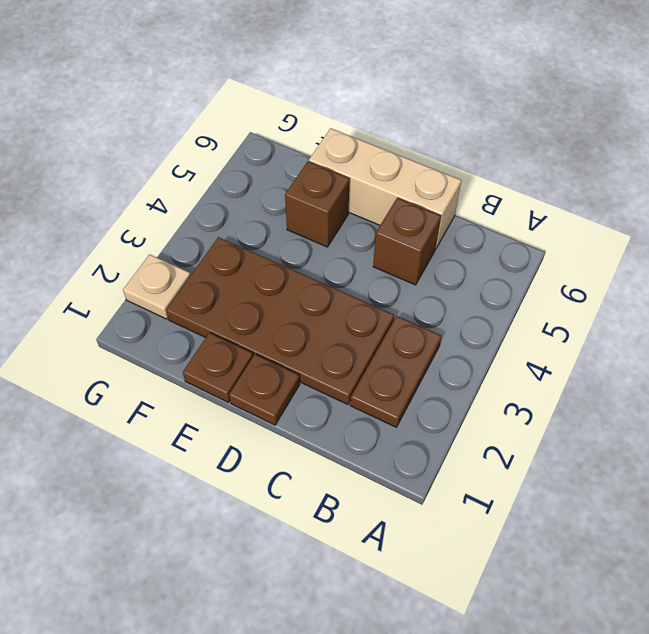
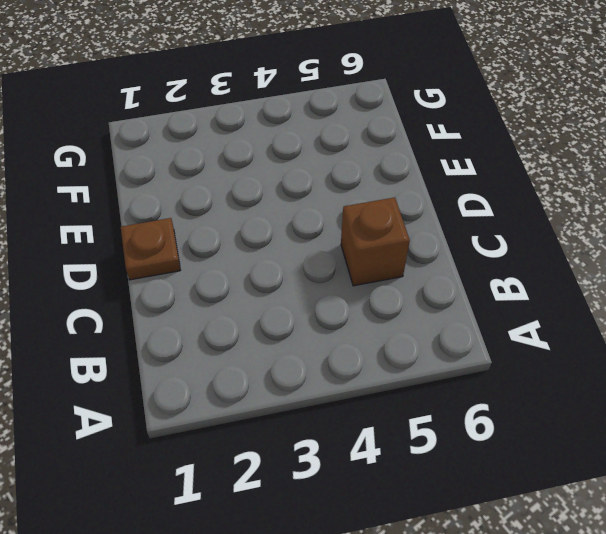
none -> brown 1x2 plate [350,316,442,427]
none -> brown 2x4 plate [166,237,394,404]

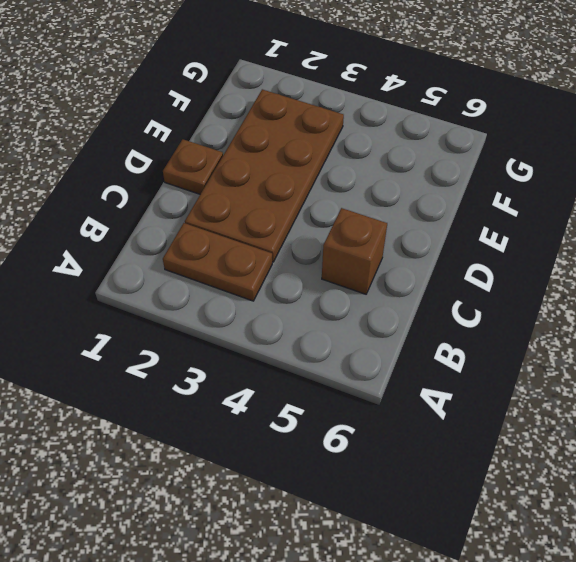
none -> tan 1x3 brick [309,128,462,248]
none -> brown 1x1 plate [183,333,253,402]

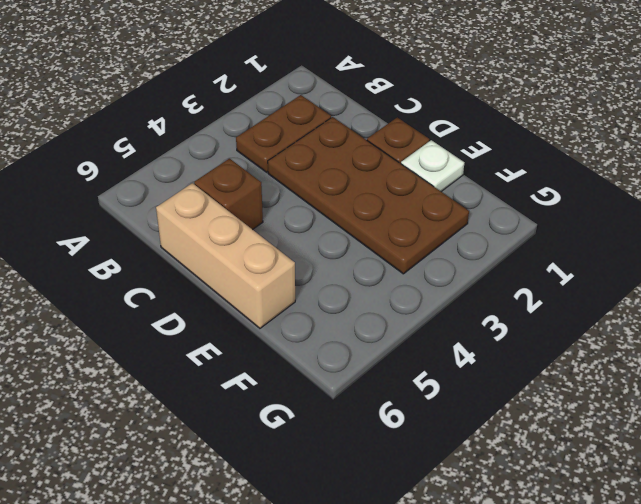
white 1x1 plate [401,140,464,191] -> brown 1x1 plate [183,333,253,402]
none -> brown 1x1 brick [285,162,350,247]
none -> tan 1x1 plate [123,254,191,319]

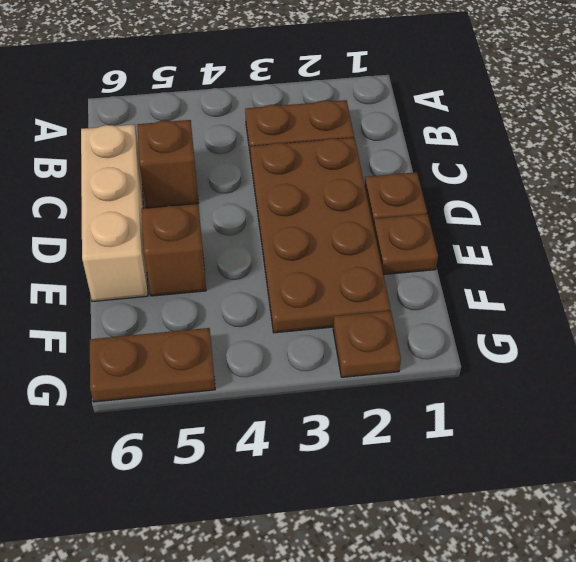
brown 1x1 plate [333,311,401,377] -> tan 1x1 plate [123,254,191,319]
brown 1x2 plate [90,328,215,402] -> none

